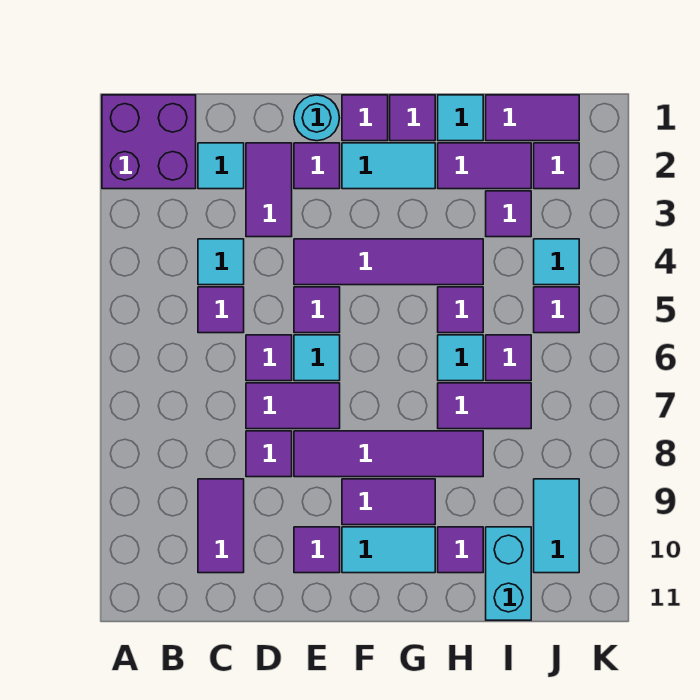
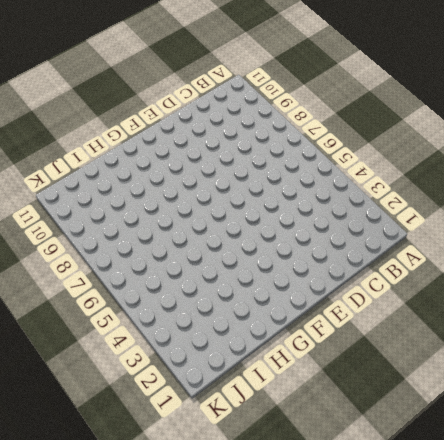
none -> purple 2x2 brick [102,95,196,189]
none -> cyan 1x1 tile [198,143,244,189]
none -> cyan 1x1 tile [198,239,244,285]
none -> purple 1x1 tile [198,287,244,333]

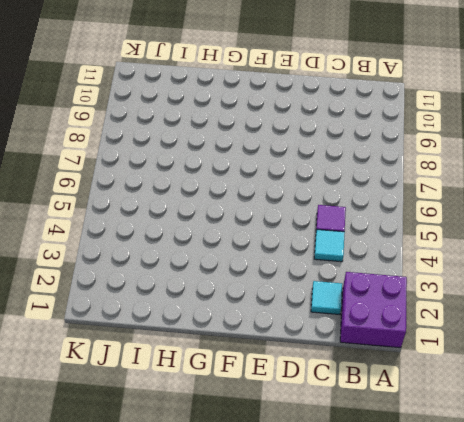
none -> purple 1x2 tile [198,479,244,573]
none -> purple 1x2 tile [246,143,292,237]
none -> purple 1x1 tile [246,335,292,381]
none -> purple 1x2 tile [246,383,340,429]

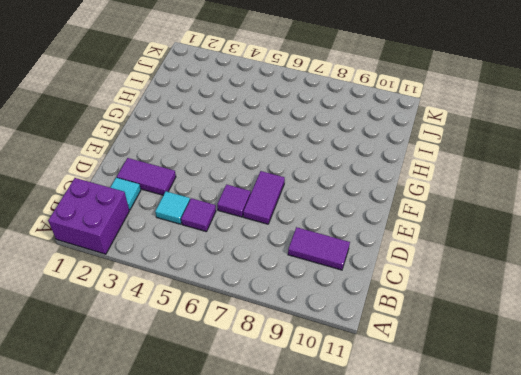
none -> purple 1x1 tile [246,431,292,477]
none -> cyan 1x1 round brick [294,95,339,141]
none -> purple 1x1 tile [294,143,340,189]
none -> purple 1x4 tile [294,239,483,285]

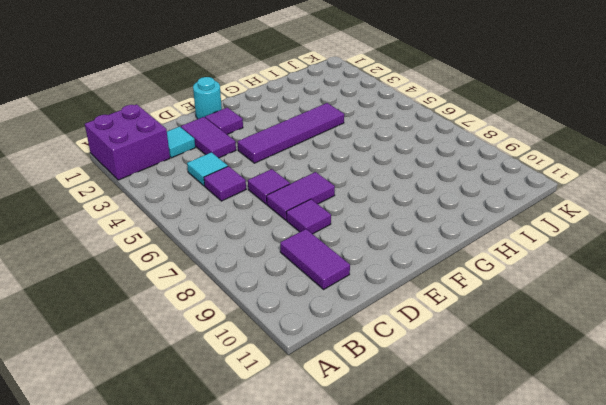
none -> purple 1x1 tile [294,287,340,333]
none -> cyan 1x1 tile [294,335,340,381]
none -> purple 1x4 tile [294,431,483,477]
none -> purple 1x1 tile [294,527,340,573]

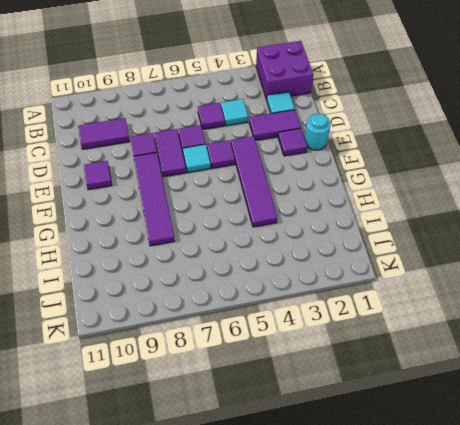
none -> purple 1x1 tile [342,95,388,141]
none -> cyan 1x2 tile [342,143,435,189]
none -> purple 1x2 tile [342,479,435,525]
none -> cyan 1x2 tile [342,527,435,573]

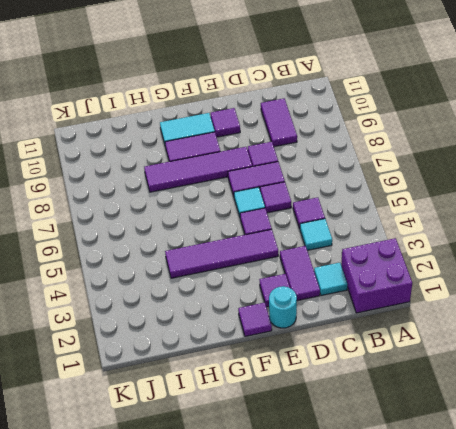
none -> cyan 1x2 tile [342,143,435,189]
none -> purple 1x1 tile [390,95,435,141]
none -> cyan 1x1 tile [438,95,483,141]
none -> purple 1x2 tile [438,143,531,189]

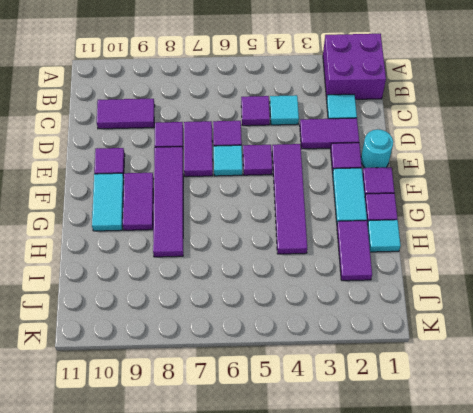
none -> purple 1x1 tile [438,287,483,333]
none -> cyan 1x1 tile [438,335,483,381]
none -> purple 1x2 tile [438,383,531,429]
none -> purple 1x1 tile [438,527,483,573]

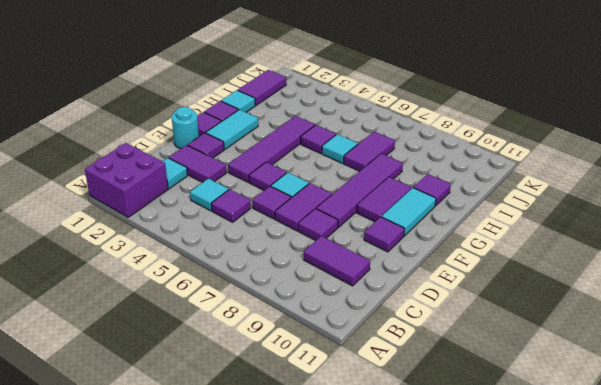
none -> purple 1x2 tile [438,143,531,189]
none -> purple 1x1 tile [486,191,531,237]
none -> purple 1x1 tile [486,335,531,381]
none -> cyan 1x2 brick [486,527,531,620]

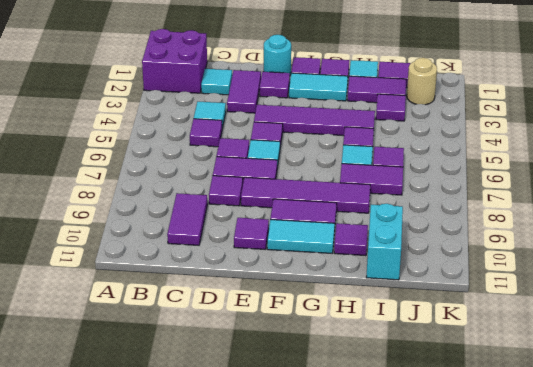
tan 1x1 round brick [407,58,437,105] -> purple 1x1 tile [534,143,579,189]
none -> cyan 1x1 tile [534,239,579,285]
none -> purple 1x1 tile [534,287,579,333]
none -> cyan 1x2 tile [534,479,579,573]

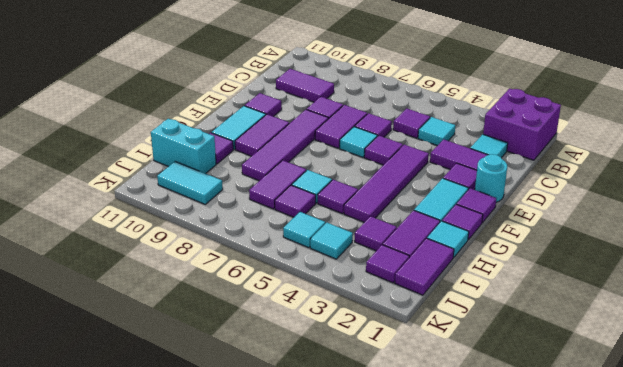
cyan 1x1 tile [283,212,325,248] -> purple 1x1 tile [534,287,579,333]

